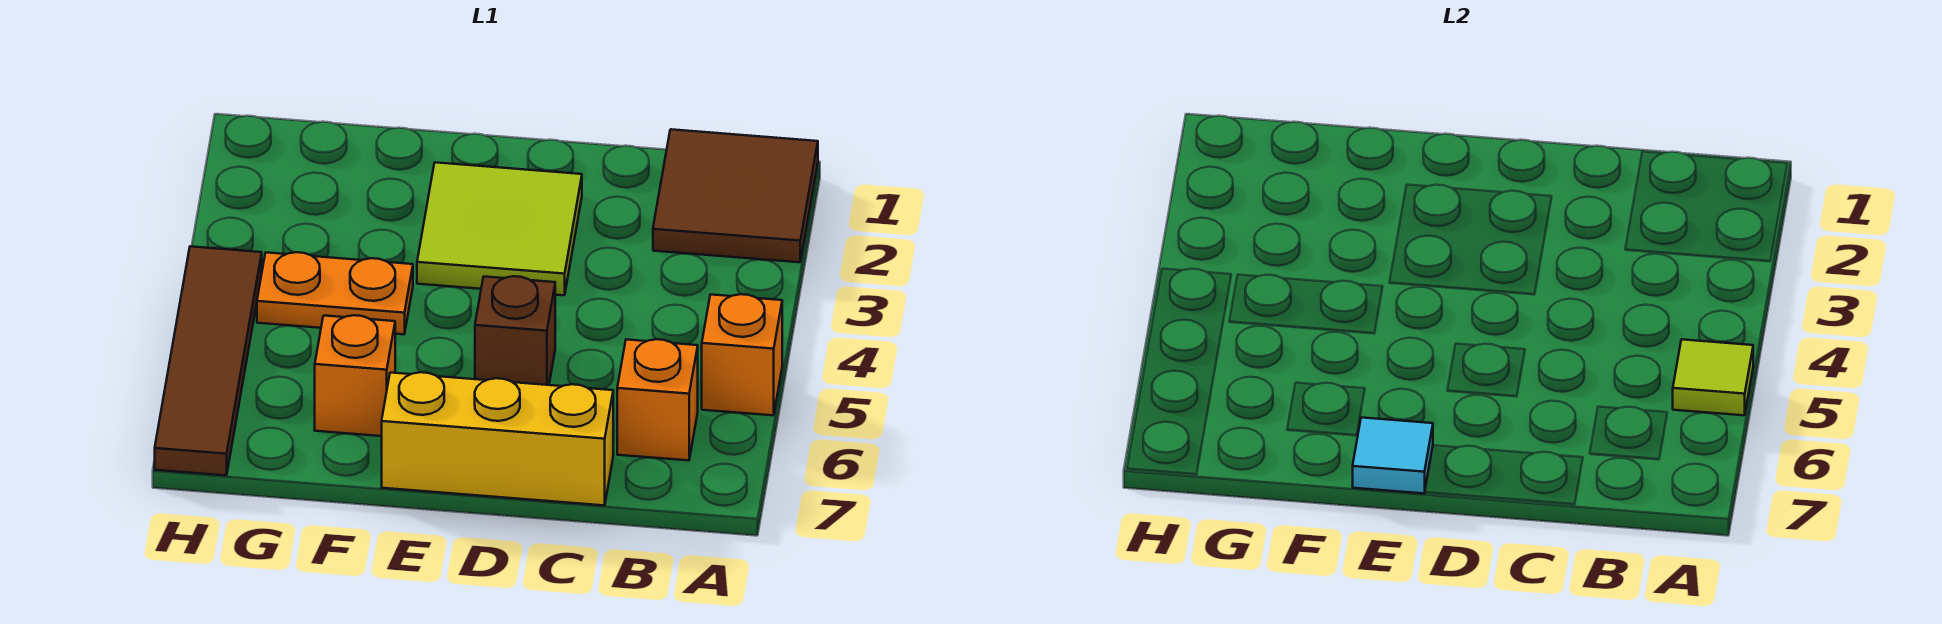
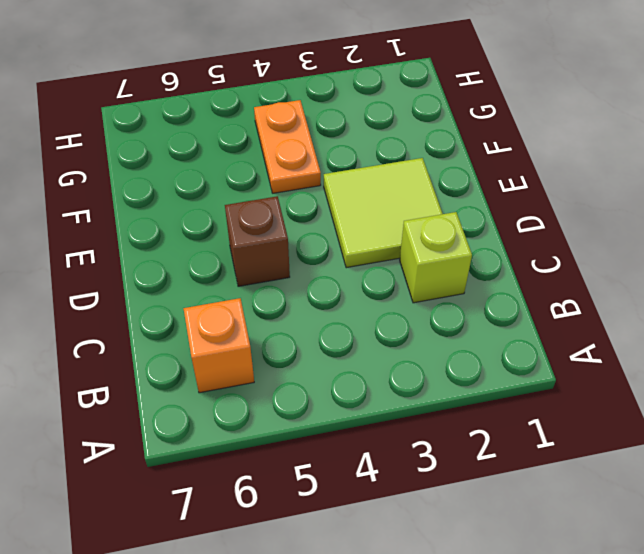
lime 1x1 brick [400,212,472,303] -> none
none -> brown 2x2 tile [653,129,818,262]
none -> orange 1x1 brick [702,294,782,415]

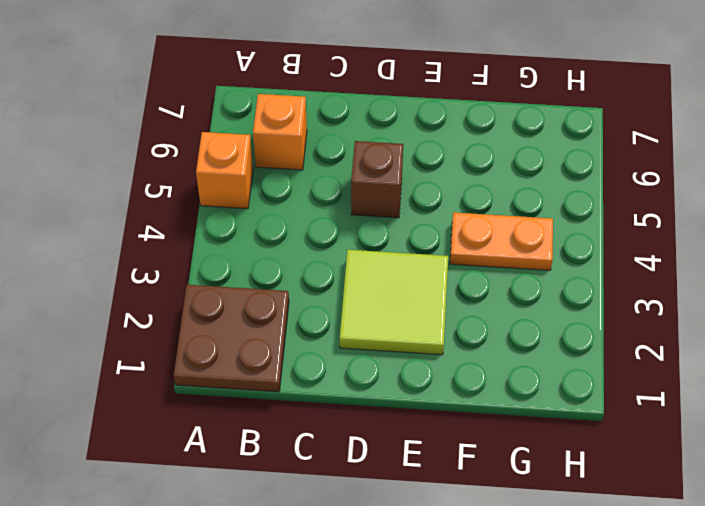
brown 2x2 plate [174,285,289,392] -> brown 2x2 tile [653,129,818,262]
none -> yellow 1x3 brick [382,372,613,505]
none -> orange 1x1 brick [315,315,395,436]

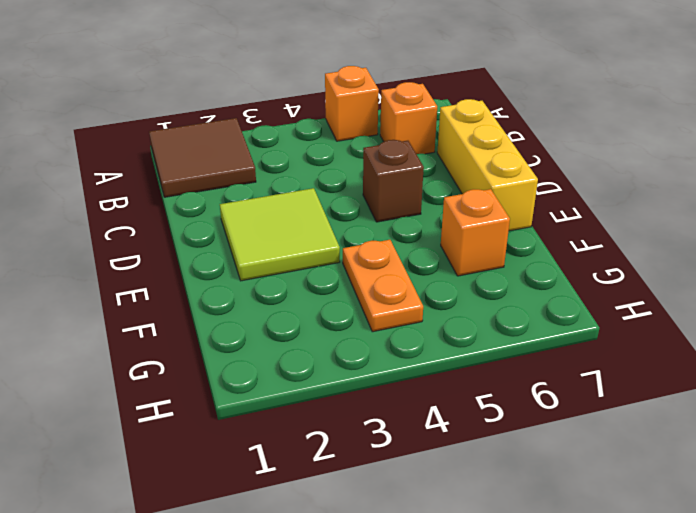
none -> brown 1x4 tile [155,246,262,475]
none -> lime 1x1 tile [1673,340,1753,415]

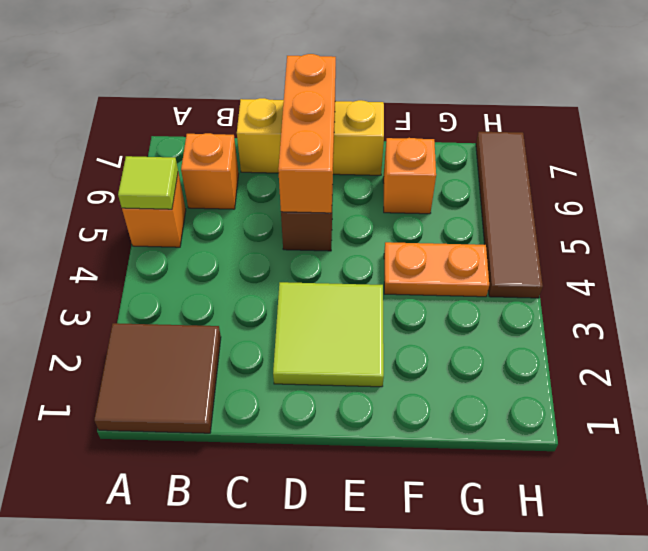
orange 1x3 brick [278,54,336,213] -> none
none -> cyan 1x1 tile [1353,418,1433,493]

